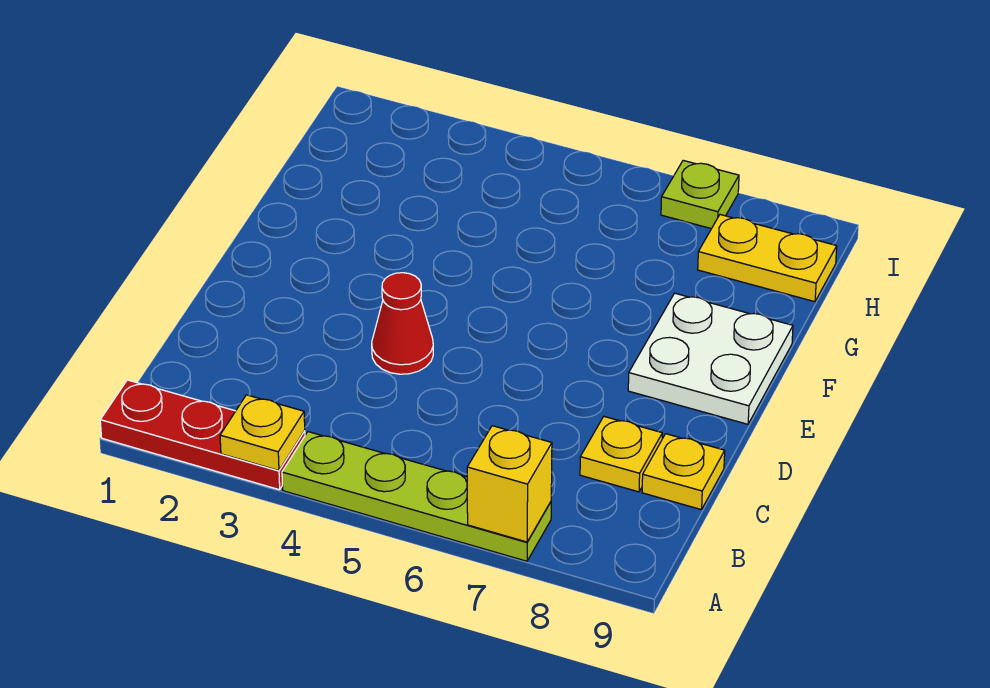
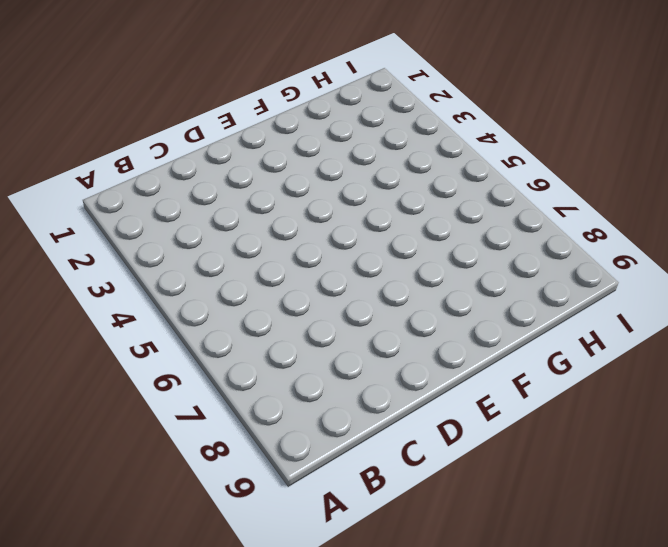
none -> red 1x3 plate [100,380,305,490]
none -> lime 1x4 plate [282,432,551,561]

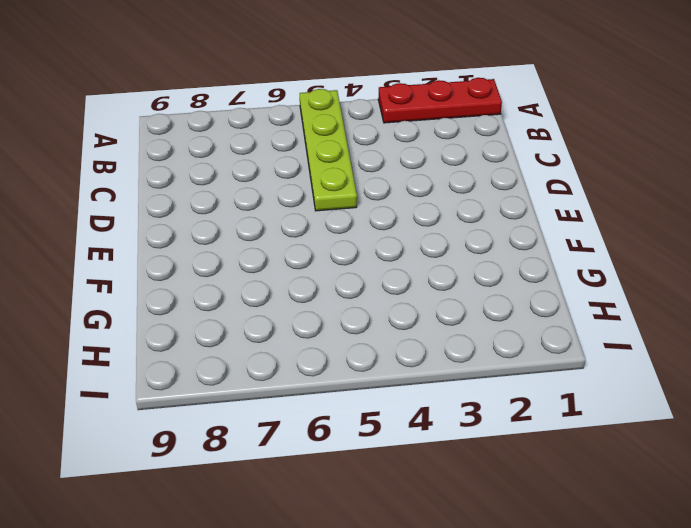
lime 1x4 plate [300,89,357,211] -> lime 1x4 plate turned to [282,432,551,561]
none -> yellow 1x1 plate [580,417,662,492]
none -> yellow 1x1 plate [642,434,725,510]

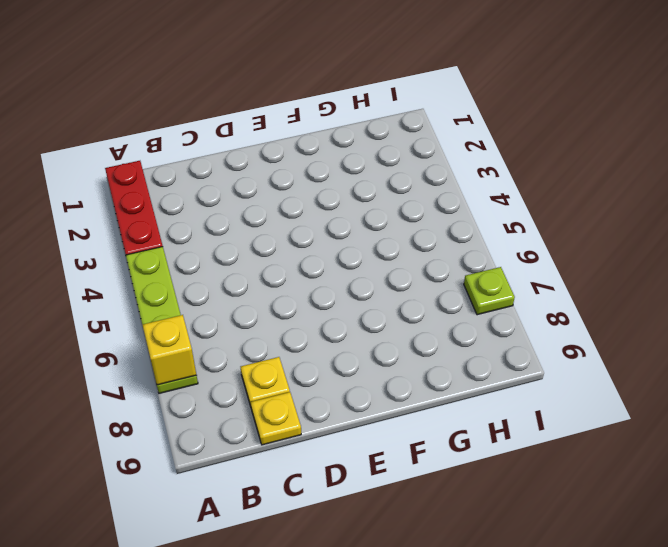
none -> red 1x1 cone [372,273,433,374]
none -> white 2x2 plate [628,293,793,424]

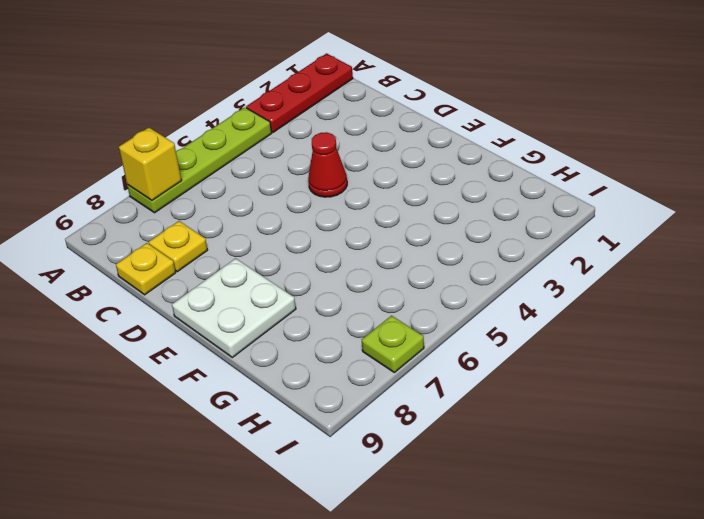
none -> yellow 1x2 plate [698,215,837,302]
none -> yellow 1x1 plate [220,395,305,470]

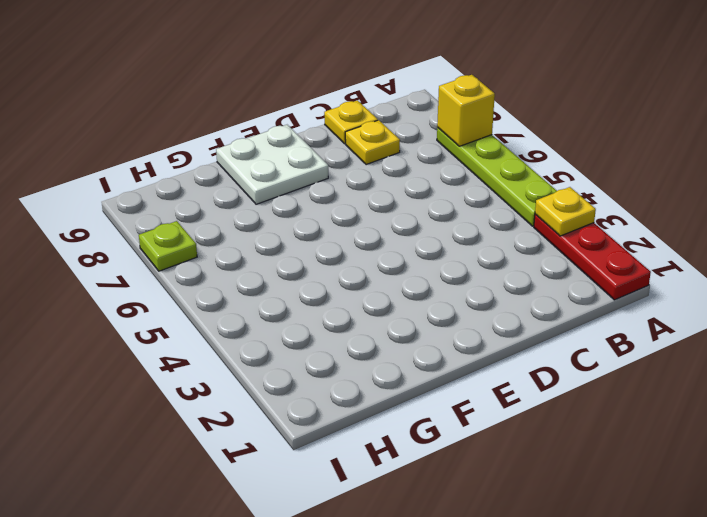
none -> red 1x1 cone [372,273,433,374]
none -> yellow 1x2 plate [698,215,837,302]

